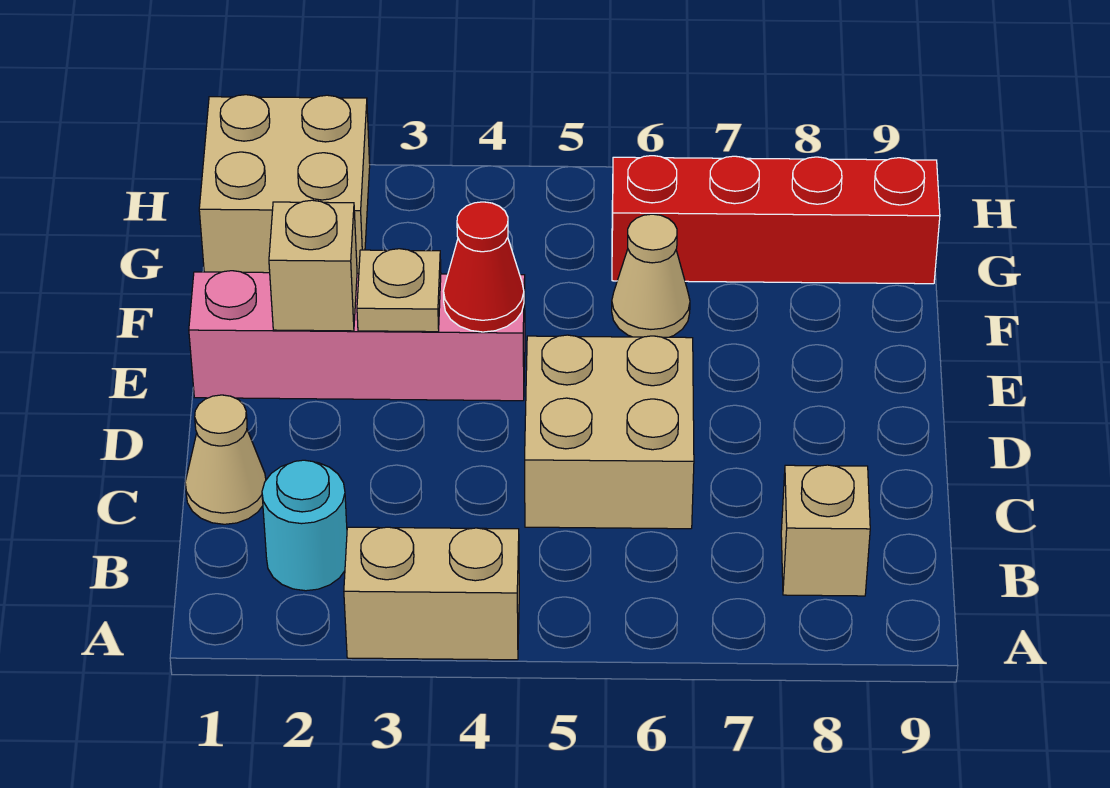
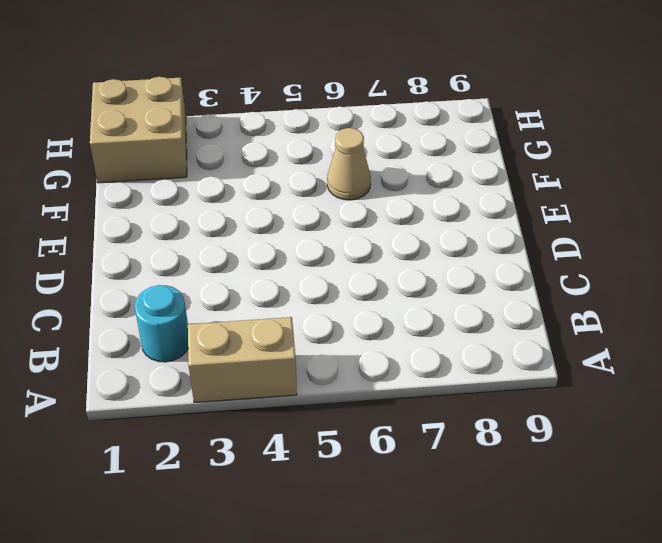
none -> tan 1x1 brick [781,465,870,596]
none -> tan 1x1 cone [185,395,266,524]
none -> tan 2x2 brick [525,335,694,529]

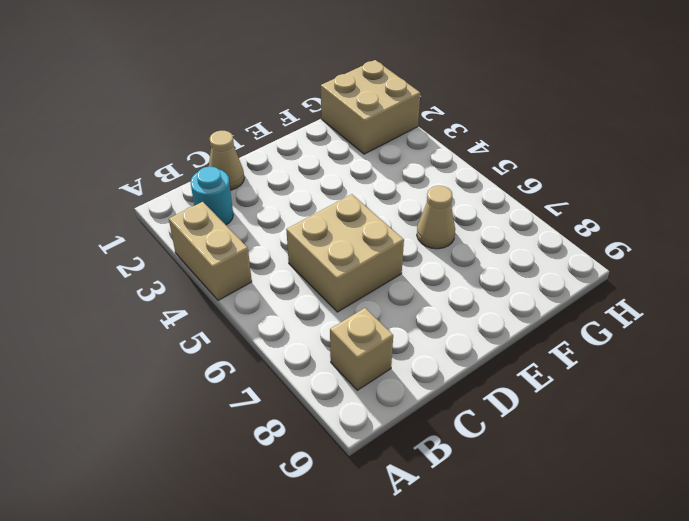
none -> pink 1x4 brick [189,271,525,401]
none -> red 1x4 brick [612,156,940,284]
none -> tan 1x1 brick [269,200,357,331]

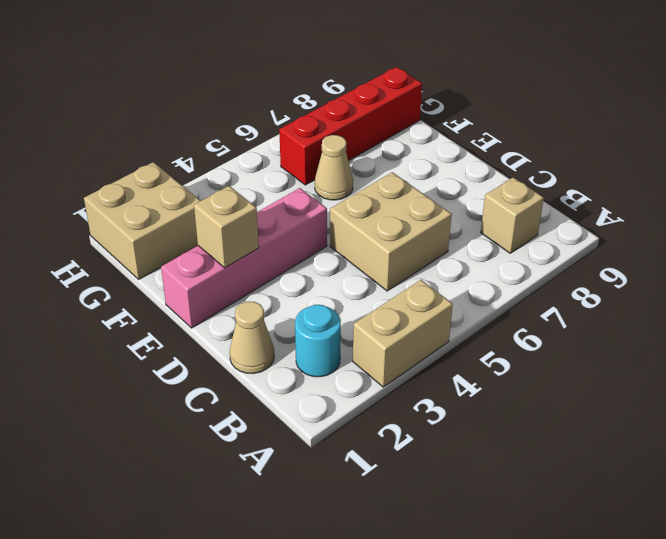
none -> tan 1x1 plate [357,249,441,332]
none -> red 1x1 cone [443,202,524,332]

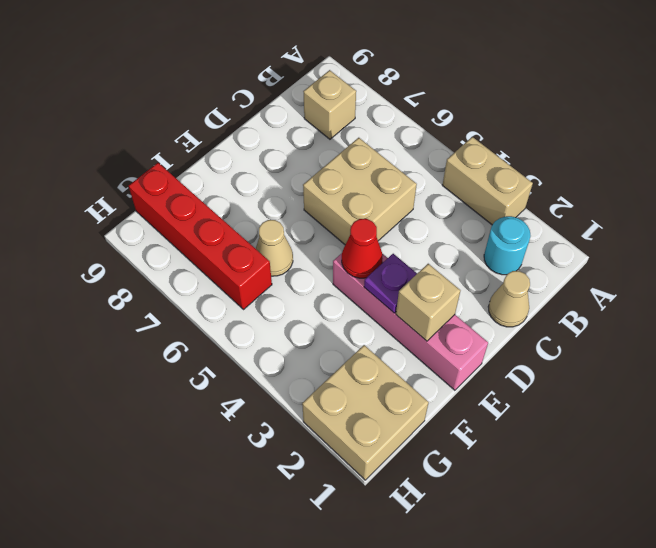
purple 1x1 plate [364,254,417,313] -> tan 1x1 plate [357,249,441,332]

